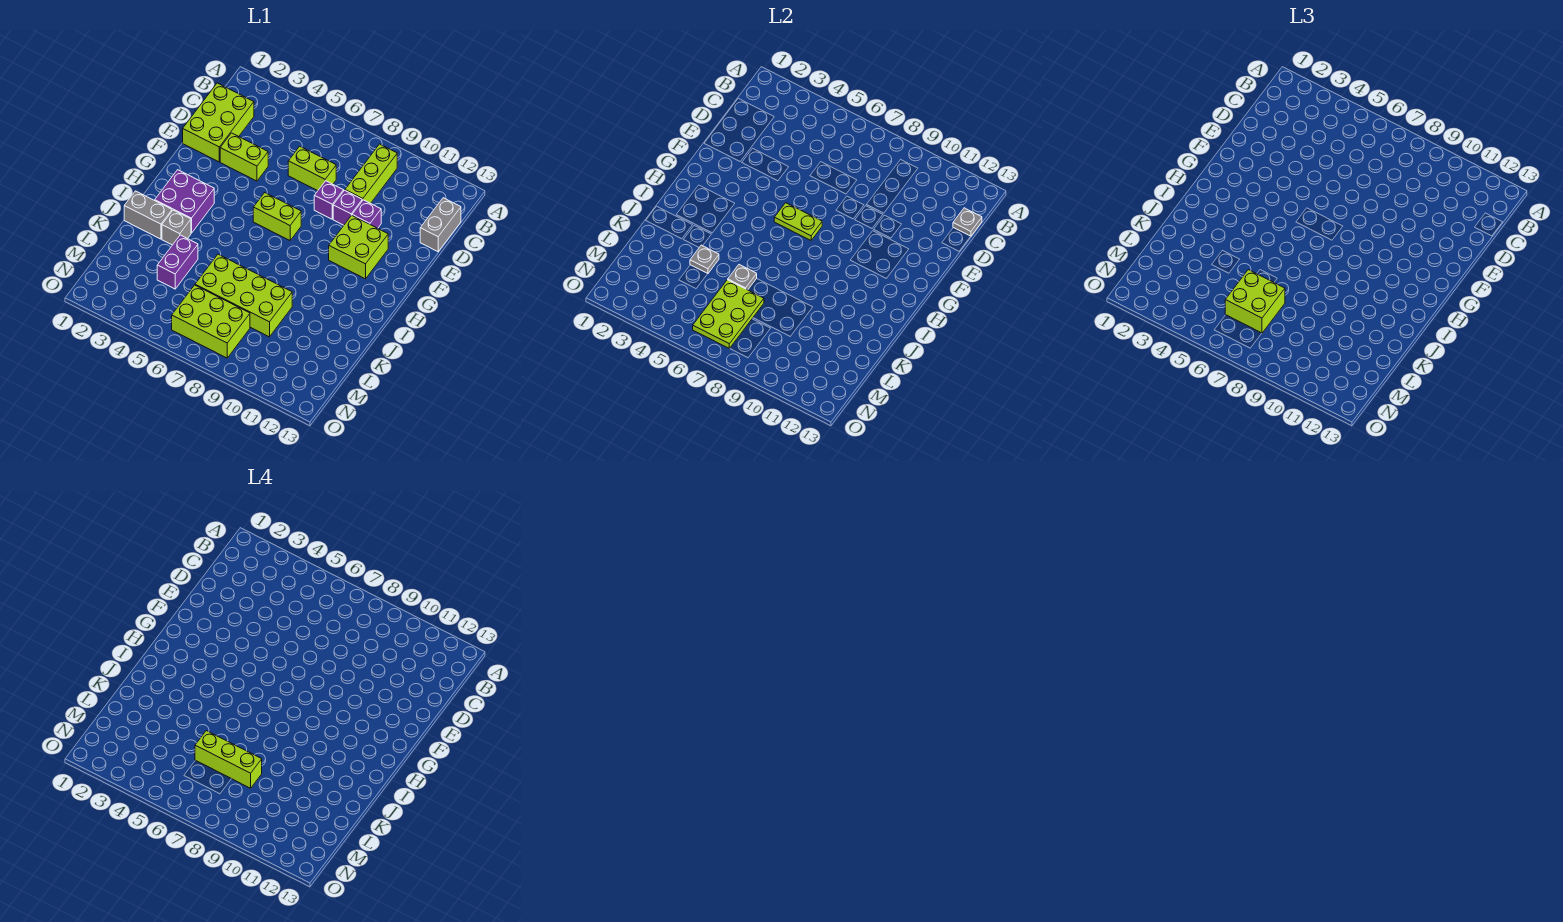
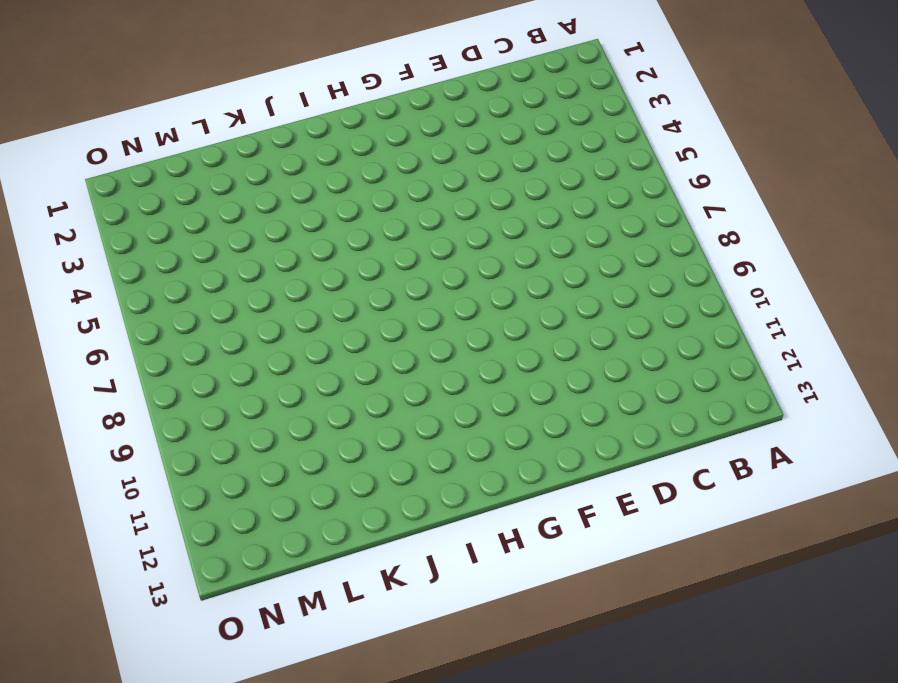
none -> lime 1x3 brick [345,144,397,203]
none -> lime 2x3 brick [183,83,254,162]
none -> grey 1x2 brick [420,198,461,252]

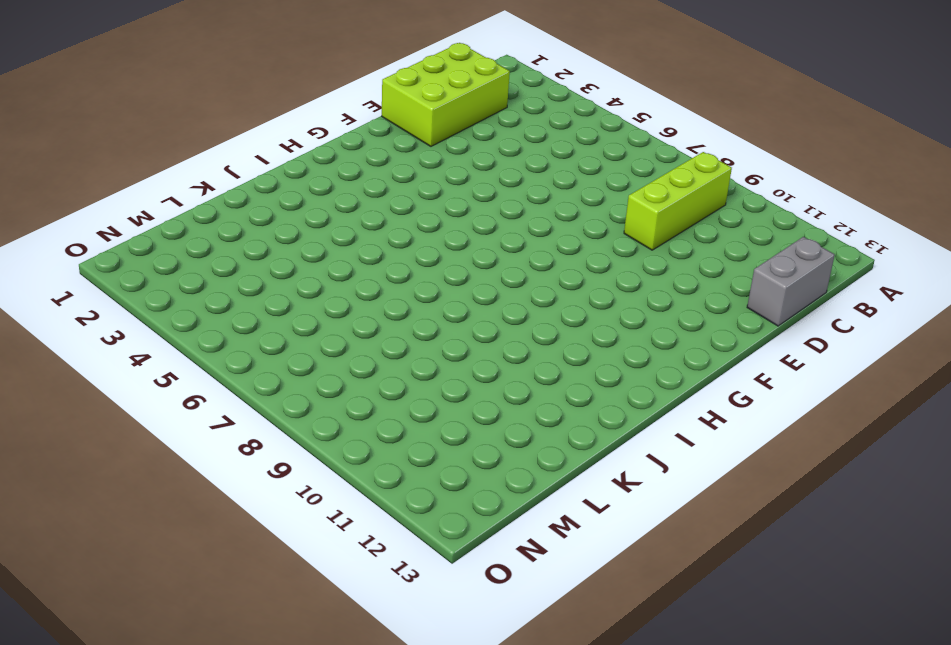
none -> lime 1x2 brick [288,146,336,191]
none -> lime 1x2 brick [220,133,268,181]
none -> purple 1x1 brick [314,181,344,219]

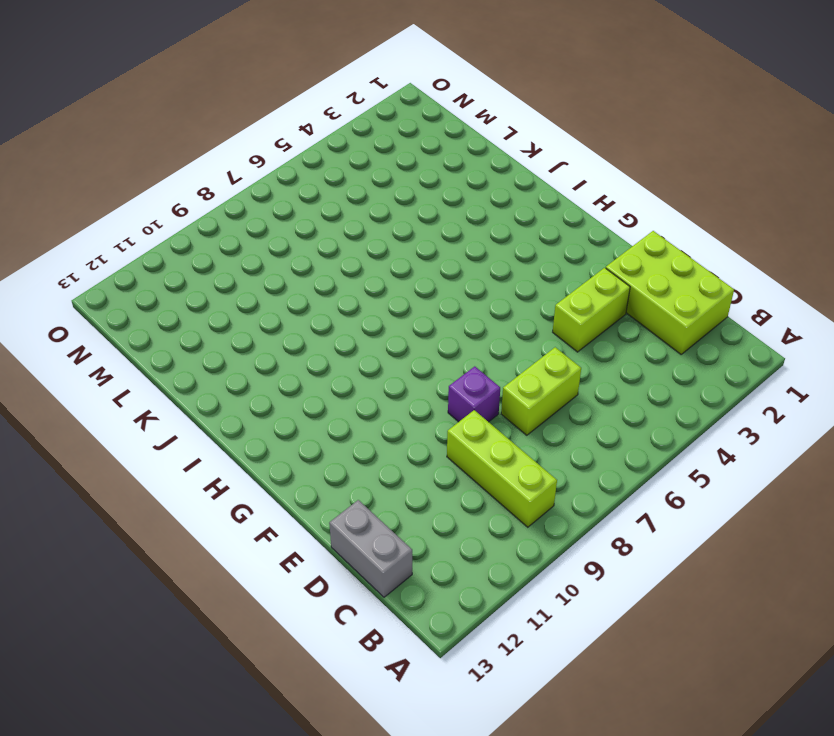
none -> purple 1x1 brick [333,190,362,225]
none -> purple 1x1 brick [352,200,381,228]
none -> lime 2x2 brick [329,215,388,279]

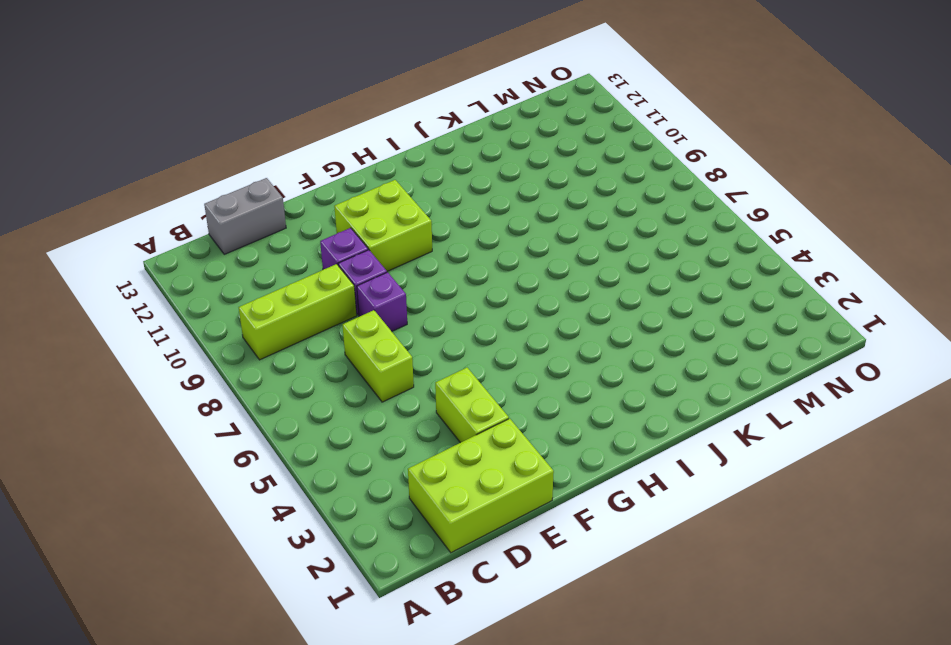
none -> lime 1x2 brick [253,193,301,240]
none -> purple 2x2 brick [155,170,214,233]
none -> grey 1x2 brick [124,191,172,239]

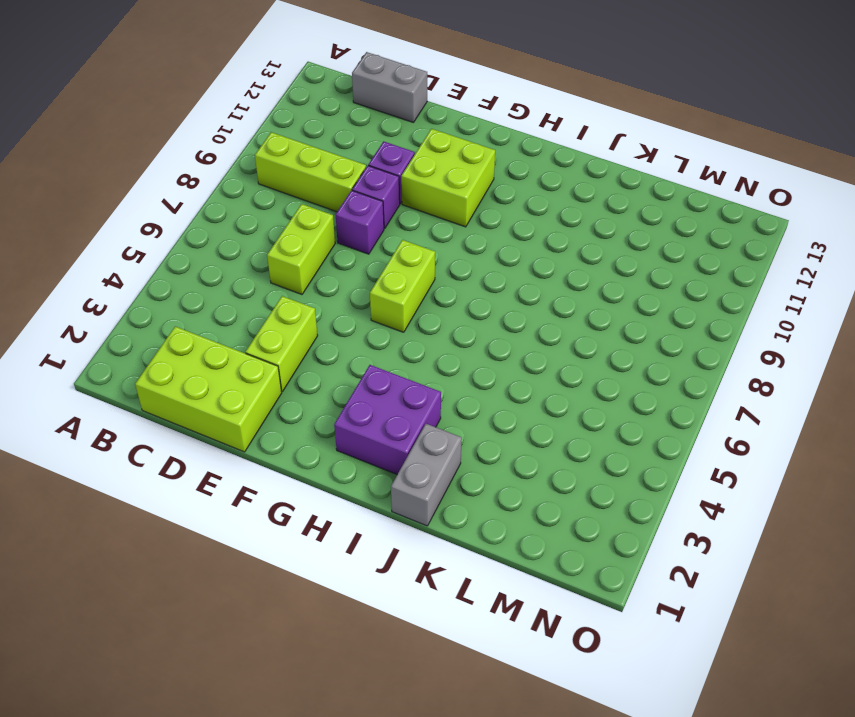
none -> grey 1x1 brick [162,210,191,245]
none -> purple 1x2 brick [157,235,198,289]
none -> lime 2x4 brick [195,254,292,337]

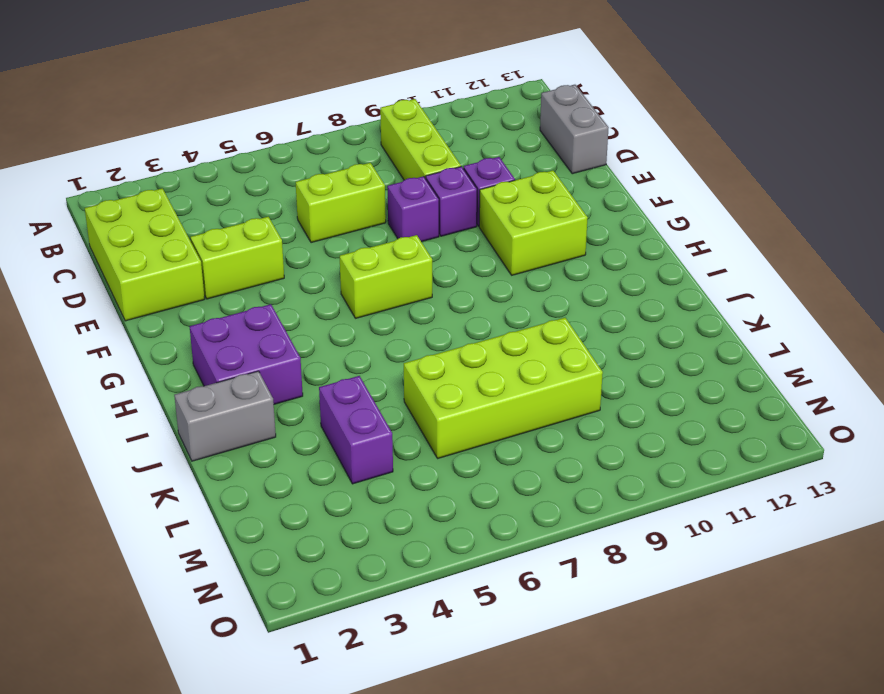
none -> grey 1x1 brick [162,210,191,245]
none -> lime 2x3 brick [172,285,250,358]
none -> grey 1x1 plate [953,208,982,236]

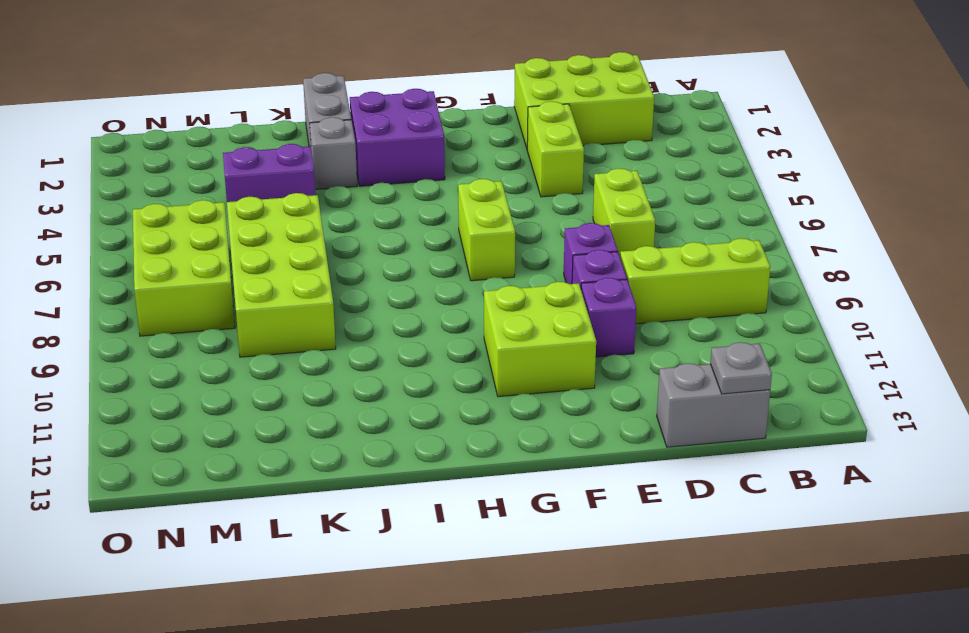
none -> lime 1x2 plate [774,203,822,240]
none -> grey 1x1 plate [690,245,719,273]
none -> grey 1x1 plate [728,265,757,290]

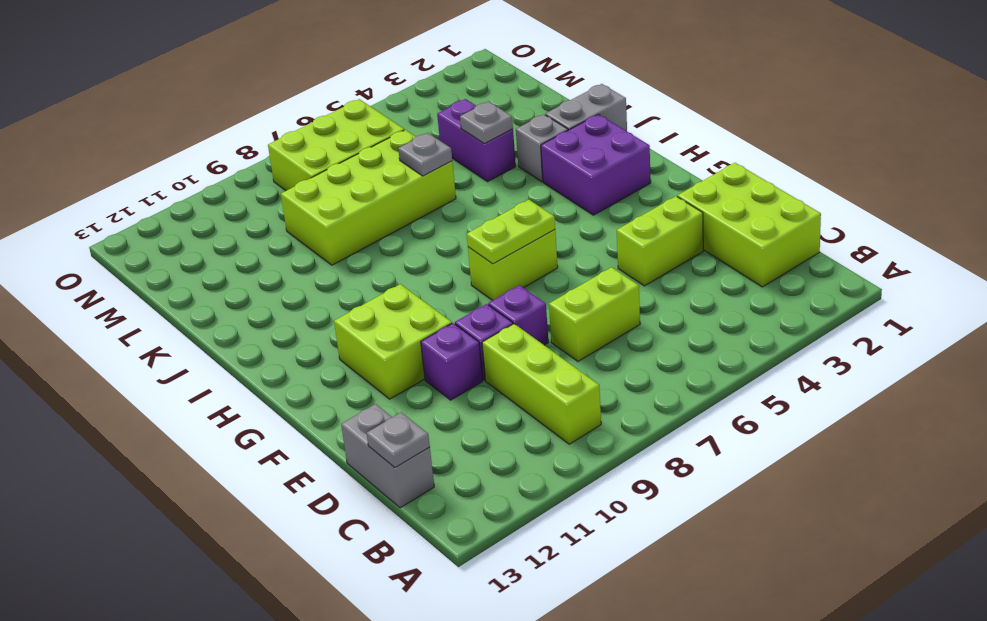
none -> lime 2x3 plate [693,280,764,349]
none -> lime 2x2 brick [1225,270,1285,333]
none -> lime 1x3 brick [195,731,262,788]

